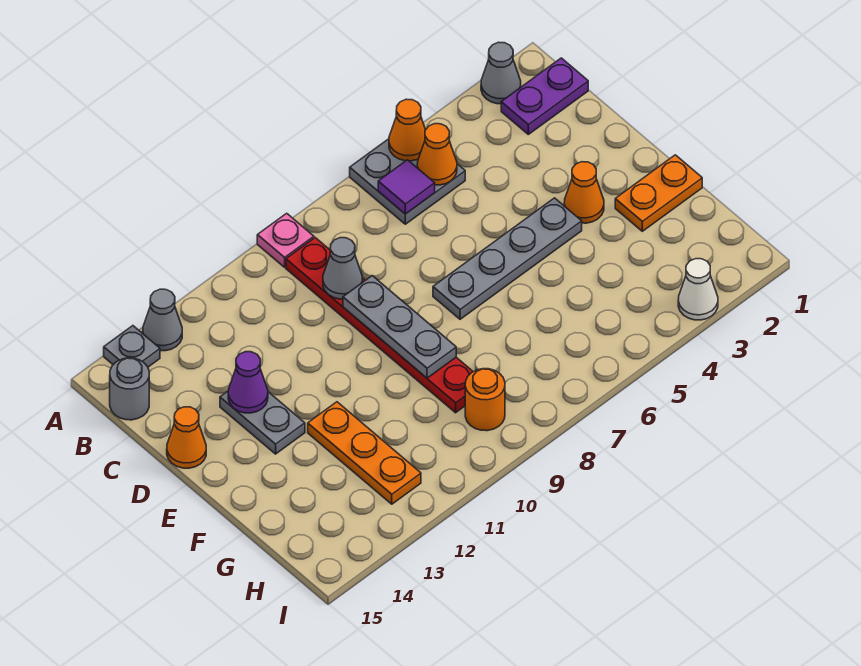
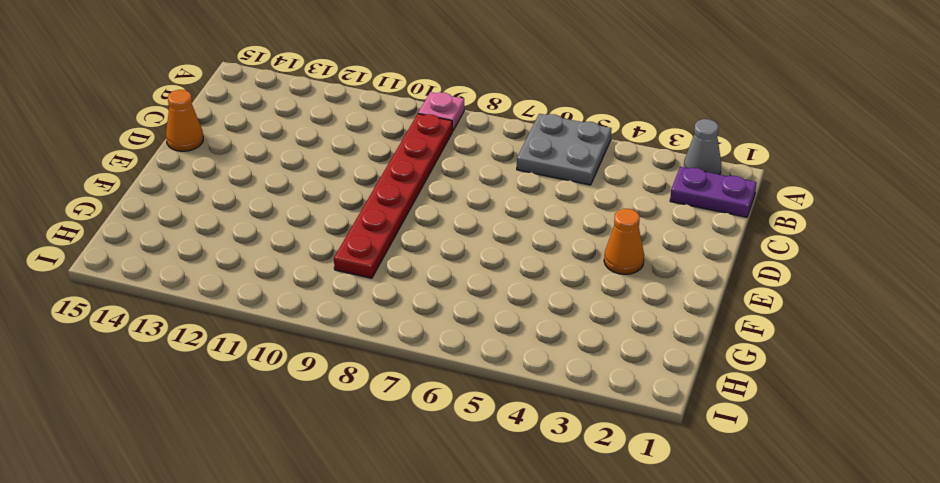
none -> grey 1x1 cone [143,289,182,351]
none -> grey 1x1 plate [104,326,160,367]
none -> grey 1x1 round brick [110,358,149,420]

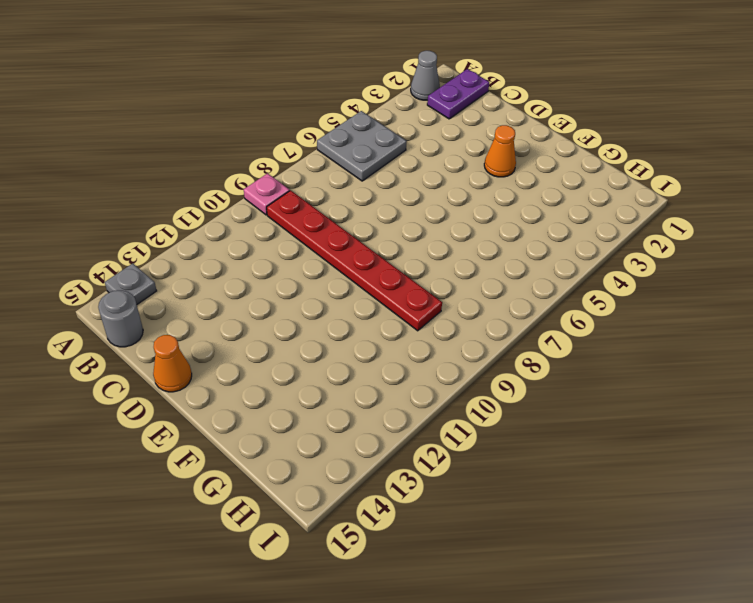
none -> grey 1x1 cone [143,289,182,351]
none -> grey 1x2 plate [220,391,305,454]
none -> grey 1x4 plate [433,198,582,319]

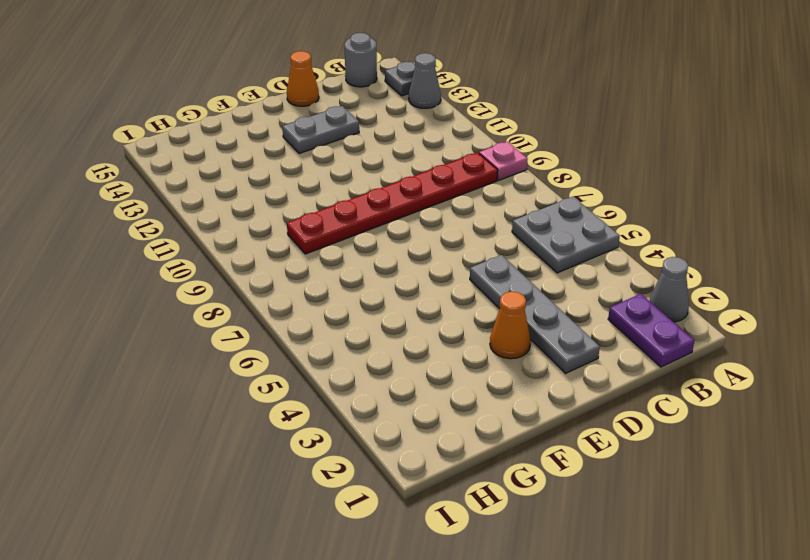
grey 1x4 plate [470,255,600,373] -> grey 1x4 plate moved to [433,198,582,319]
none -> orange 1x2 plate [615,155,702,231]
none -> orange 1x3 plate [308,402,421,504]
none -> orange 1x1 round brick [465,369,505,431]

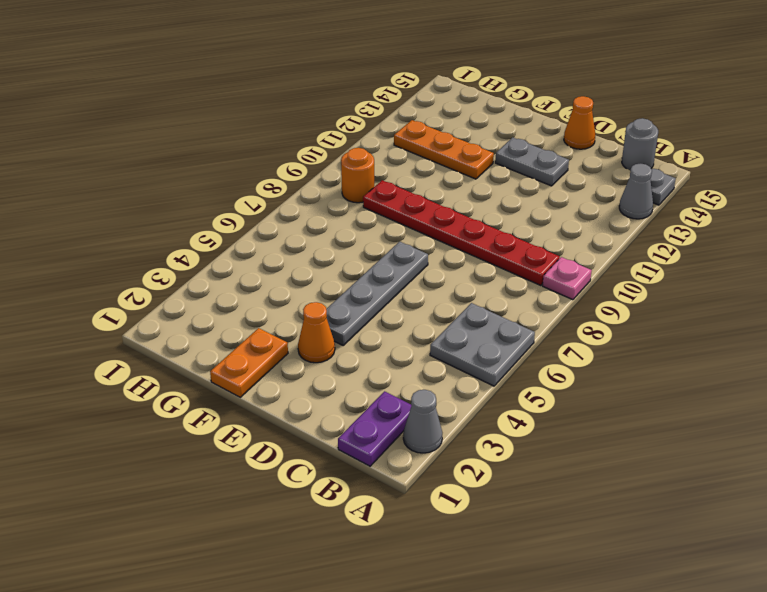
none -> white 1x1 cone [678,259,718,320]
none -> orange 1x1 cone [389,99,425,161]
none -> orange 1x1 cone [417,124,457,185]

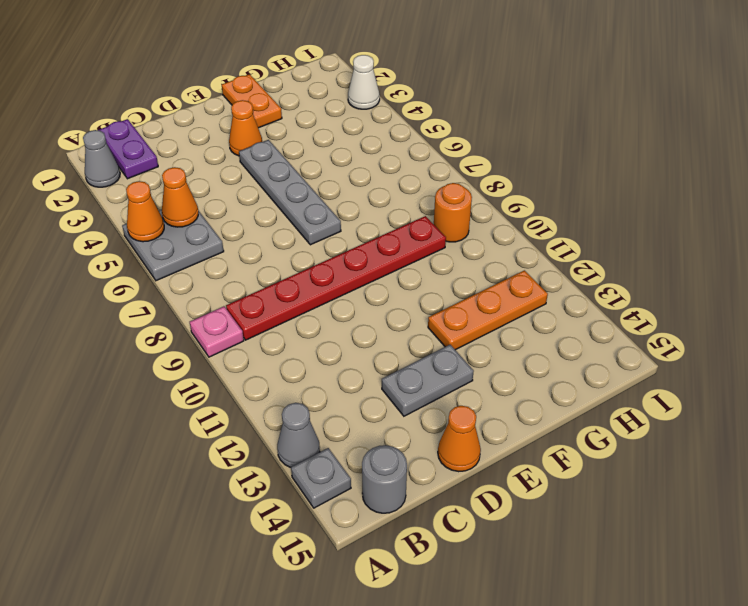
none -> purple 1x1 tile [378,160,435,214]
none -> grey 1x1 cone [323,238,362,299]
none -> grey 1x3 plate [343,276,456,378]

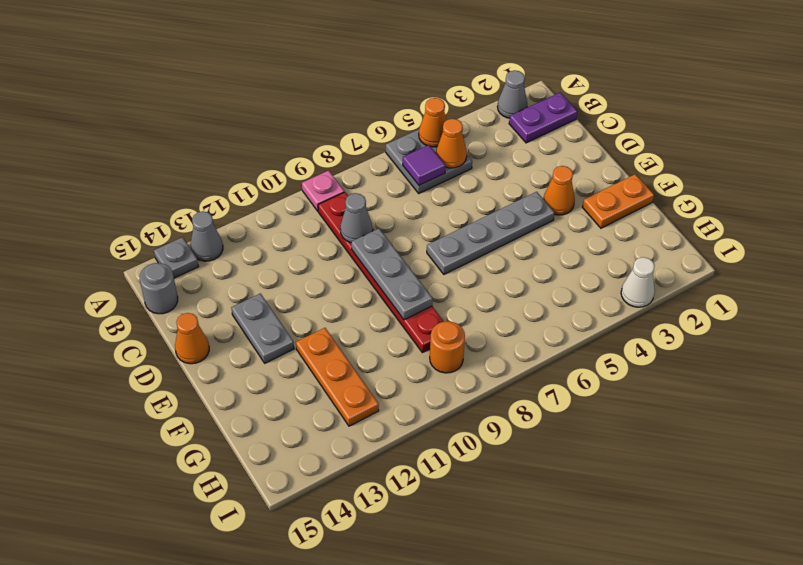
none -> purple 1x1 cone [228,352,268,413]

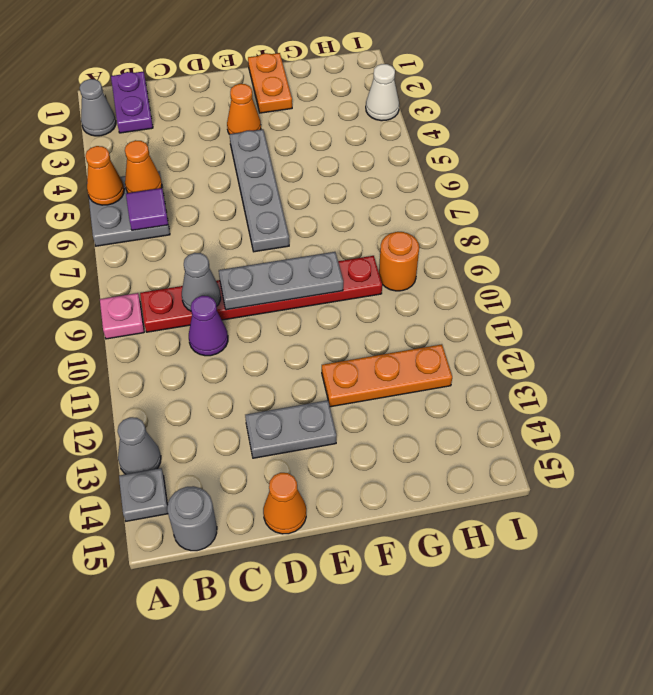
purple 1x1 cone [189,296,228,356] -> purple 1x1 cone moved to [228,352,268,413]

